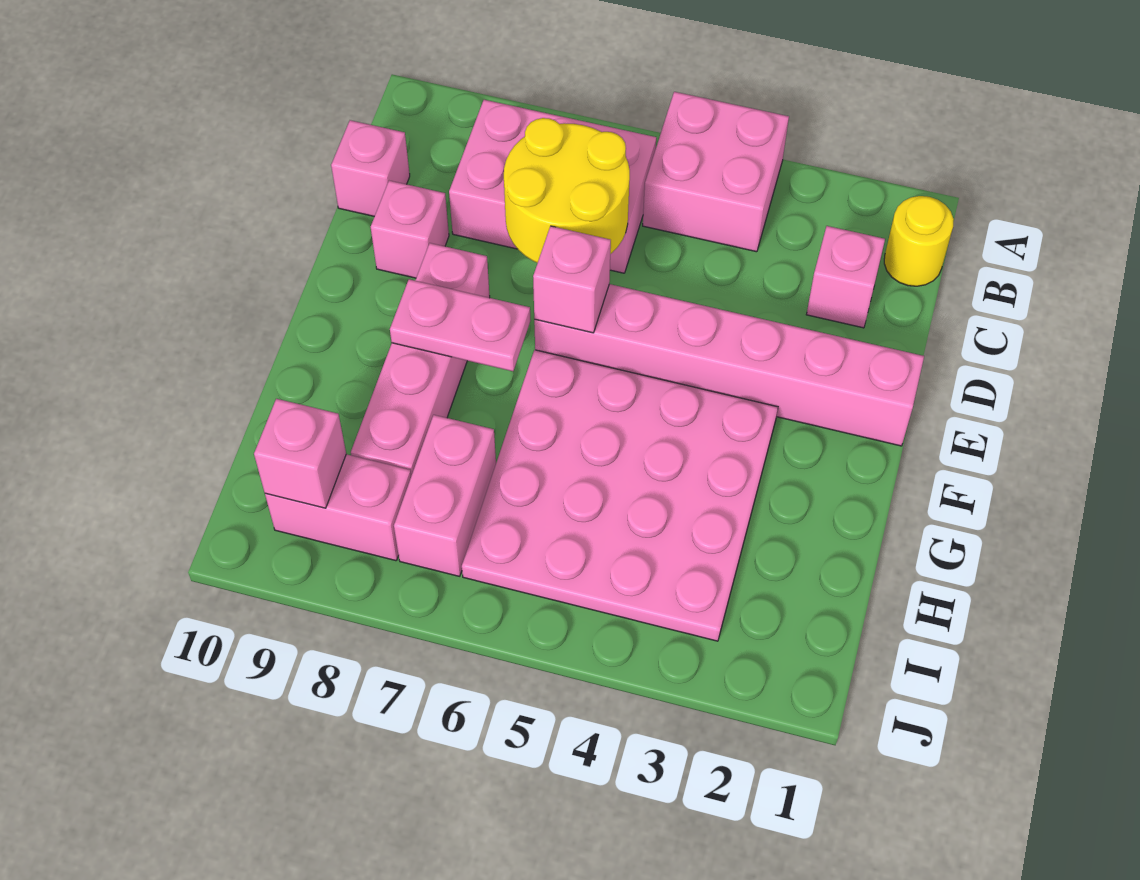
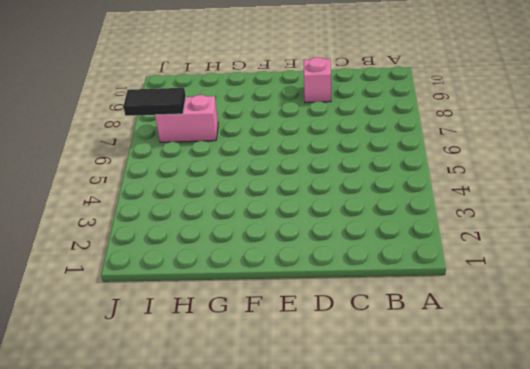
black 1x2 tile [123,88,186,116] -> none
none -> pink 2x2 brick [643,92,789,252]
none -> yellow 1x1 round brick [884,196,954,286]
none -> pink 2x3 brick [449,100,656,273]

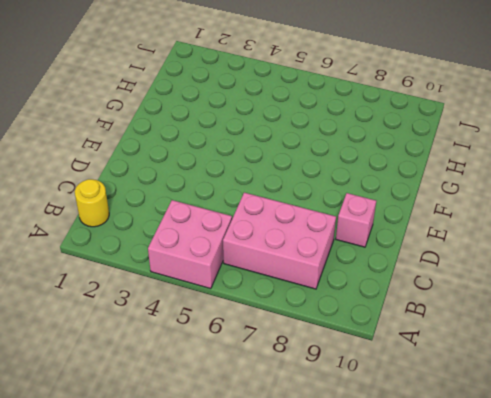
none -> pink 1x1 brick [806,226,885,328]
none -> pink 1x1 brick [331,120,410,216]
none -> pink 1x6 brick [534,284,924,446]

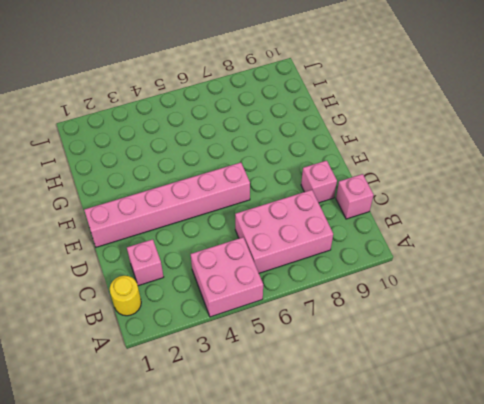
none -> pink 1x4 brick [351,243,490,476]
none -> pink 4x4 plate [462,350,778,641]
none -> pink 1x2 brick [394,415,496,576]

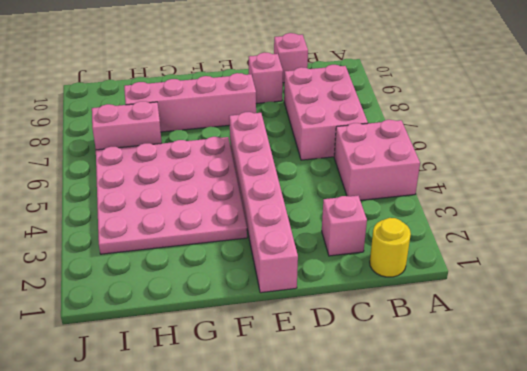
none -> pink 1x2 brick [265,454,411,561]
none -> yellow 2x2 round brick [504,118,630,263]
none -> pink 1x1 brick [533,226,611,333]

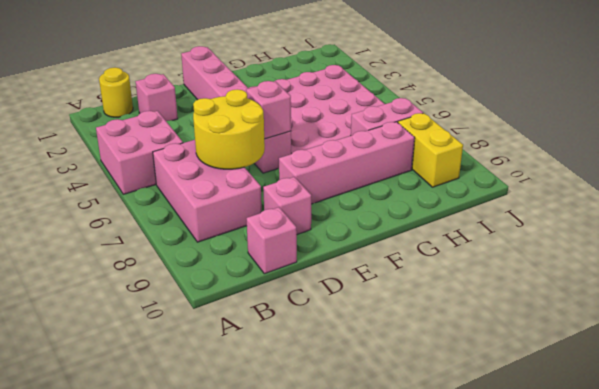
yellow 1x2 brick [398,113,463,187] -> pink 1x2 brick [265,454,411,561]
none -> pink 1x2 plate [390,279,530,371]
none -> pink 1x1 brick [254,399,346,508]

